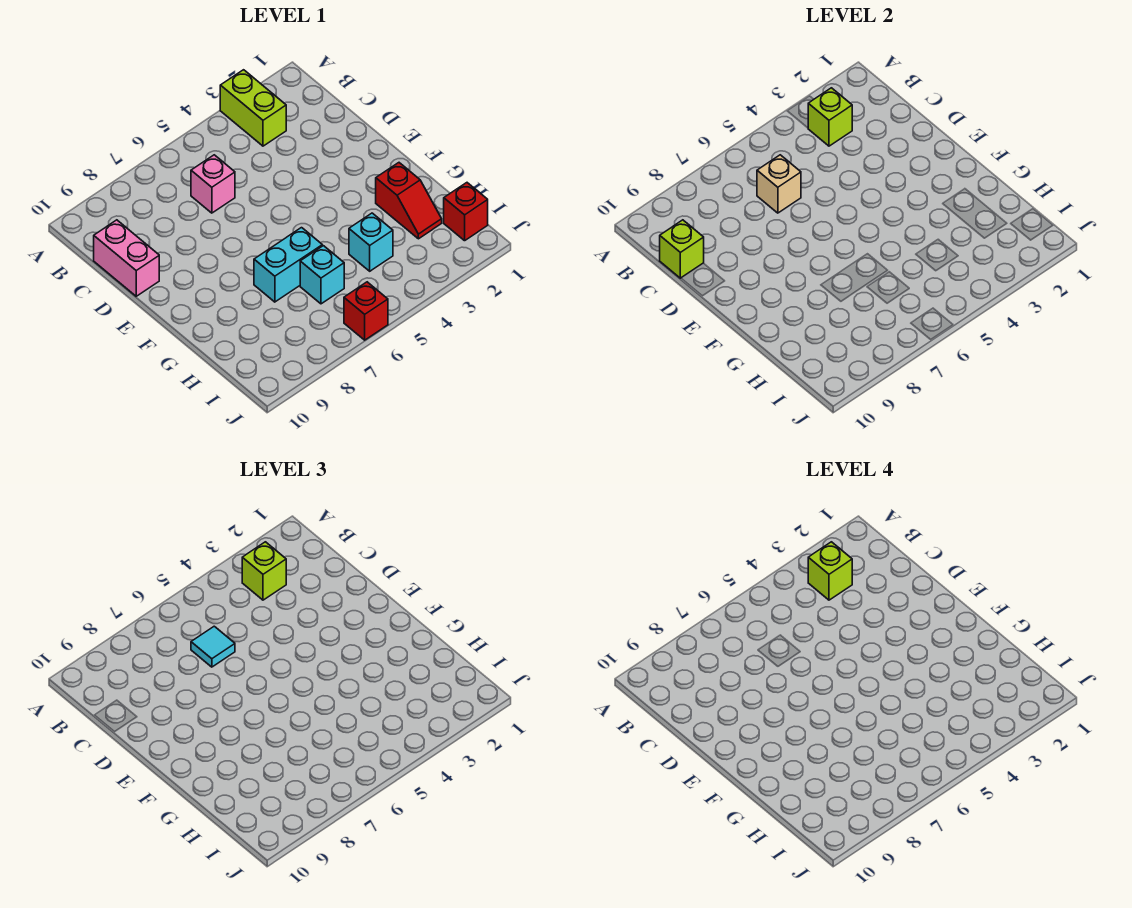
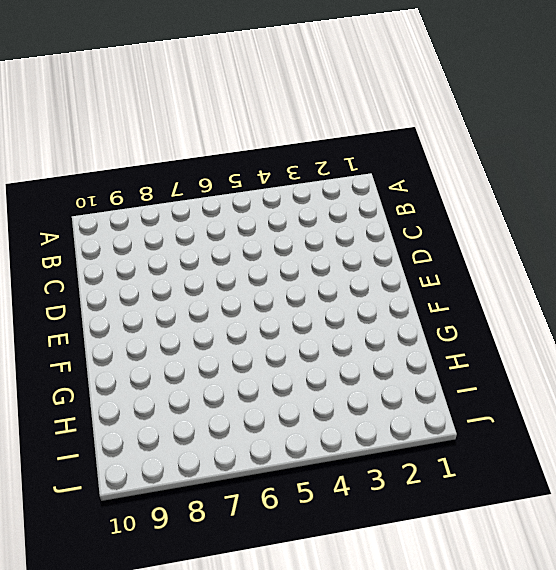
none -> lime 1x2 brick [220,70,286,146]
none -> pink 1x1 brick [191,155,235,213]
none -> pink 1x2 brick [94,220,159,296]

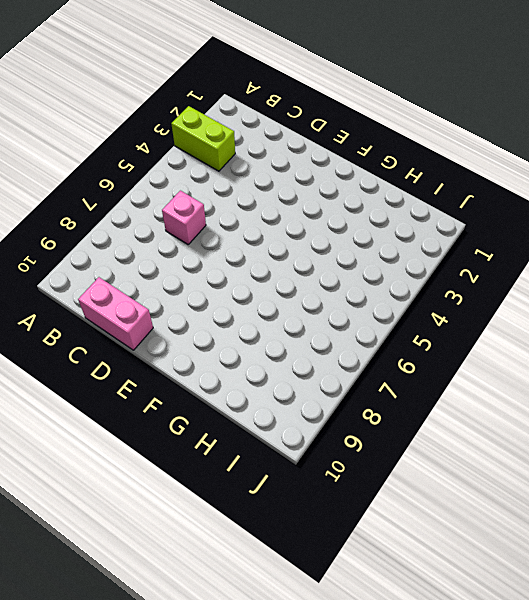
none -> red 1x2 slope [376,163,442,239]
none -> cyan 1x2 brick [254,228,322,302]
none -> cyan 1x1 brick [349,213,393,271]

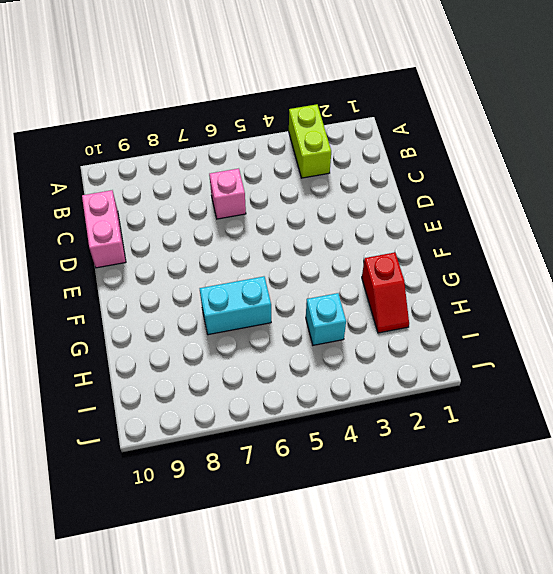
none -> cyan 1x1 brick [300,246,344,304]
none -> red 1x1 brick [444,183,488,241]
none -> red 1x1 brick [344,282,388,340]

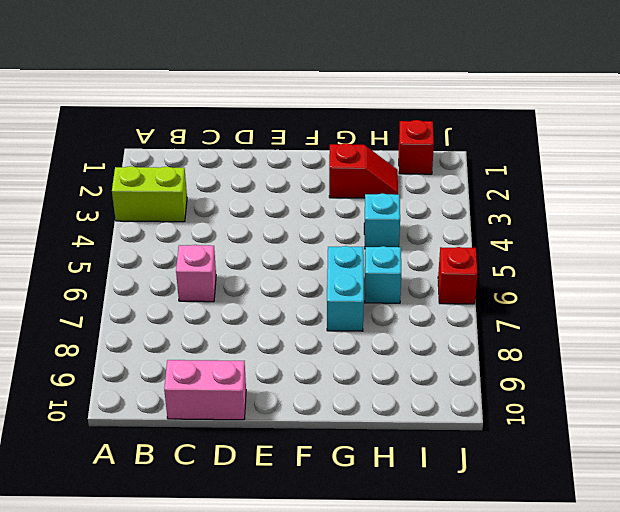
none -> lime 1x1 brick [808,88,852,146]
none -> tan 1x1 brick [757,155,801,213]
none -> lime 1x1 brick [660,220,704,278]

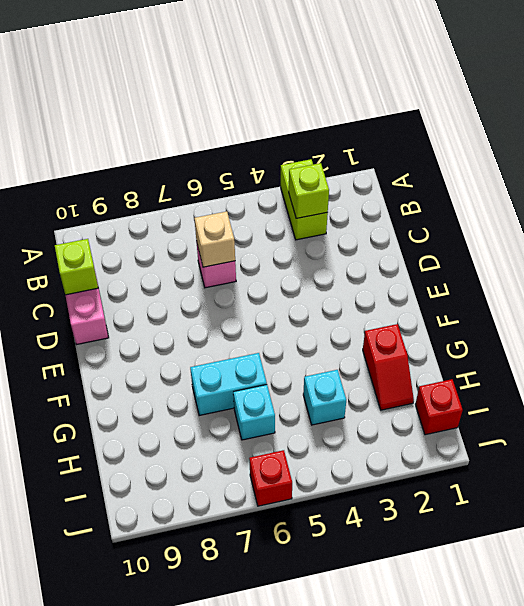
none -> lime 1x1 brick [242,542,286,600]
none -> cyan 1x1 tile [191,626,235,667]
none -> lime 1x1 brick [808,542,852,600]

